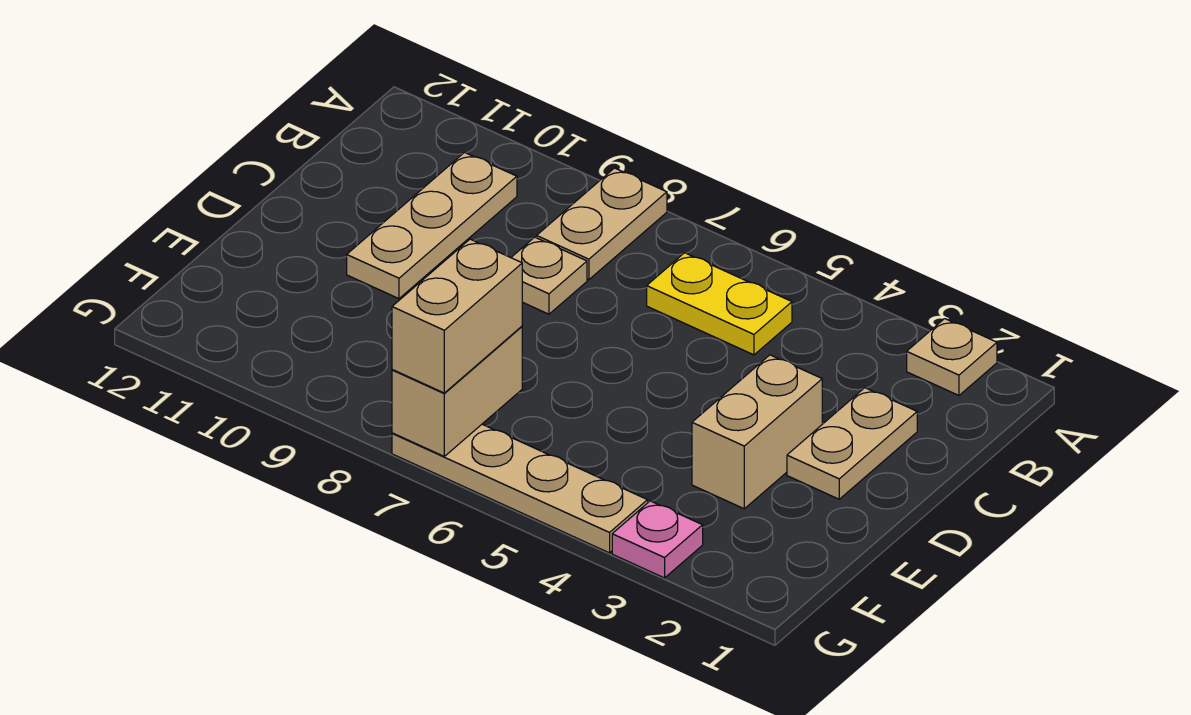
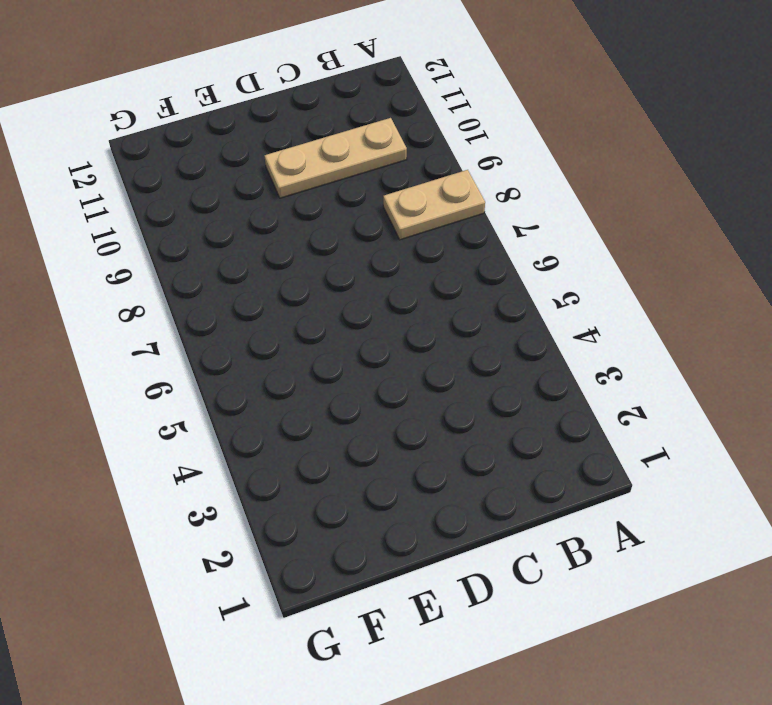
none -> tan 1x1 plate [907,319,997,395]
none -> yellow 1x2 plate [647,253,792,355]

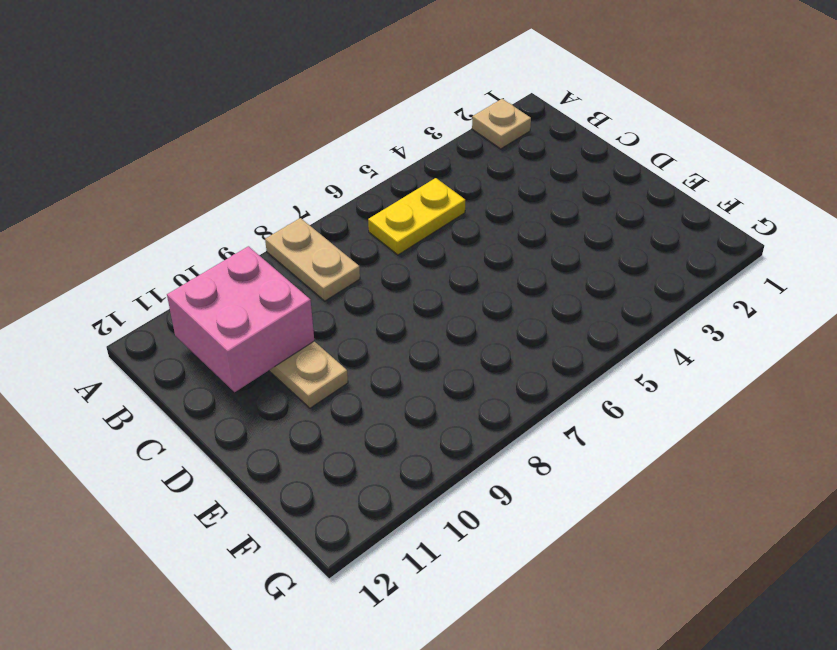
pink 2x2 brick [167,246,314,392] -> none
none -> tan 1x2 plate [787,388,917,499]
none -> tan 1x1 plate [511,237,587,314]

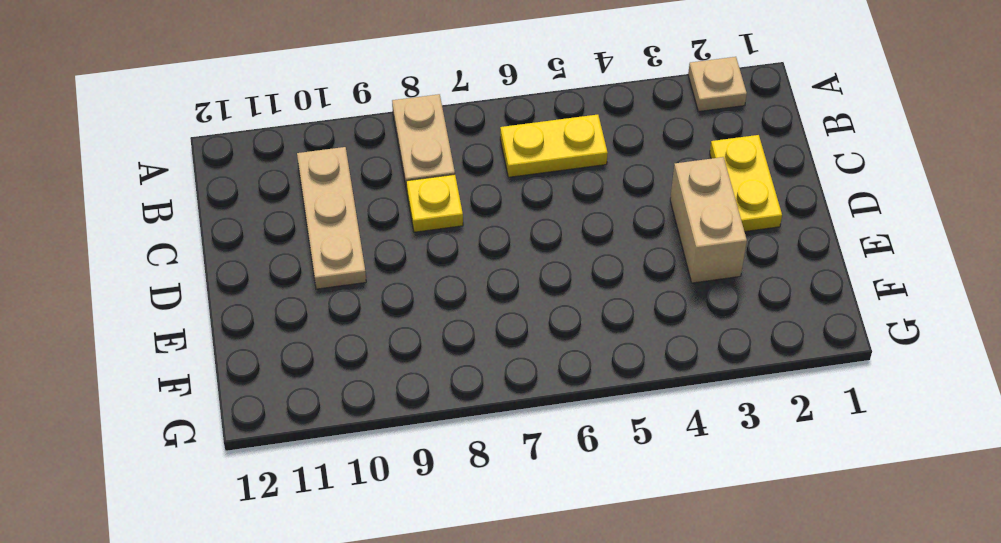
yellow 1x2 plate [710,135,782,232] -> tan 1x2 plate [787,388,917,499]
yellow 1x1 plate [406,174,463,232] -> tan 1x1 plate [511,237,587,314]
none -> pink 1x1 plate [612,501,703,578]
none -> tan 1x4 plate [392,424,648,553]

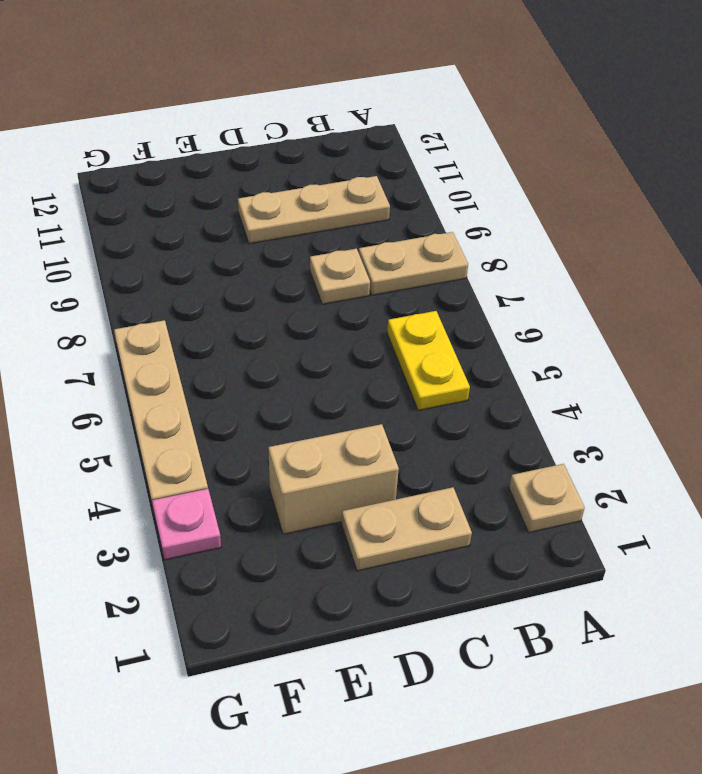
none -> tan 1x2 brick [392,326,522,456]
none -> tan 1x2 brick [392,239,522,393]

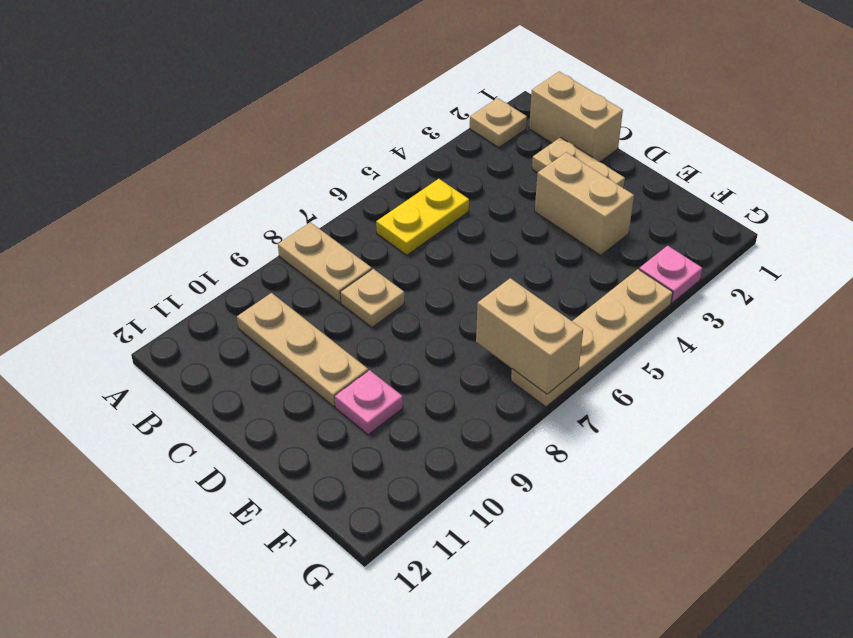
tan 1x2 brick [529,72,623,162] -> tan 1x2 brick moved to [392,239,522,393]
pink 1x1 plate [335,370,403,435] -> none

